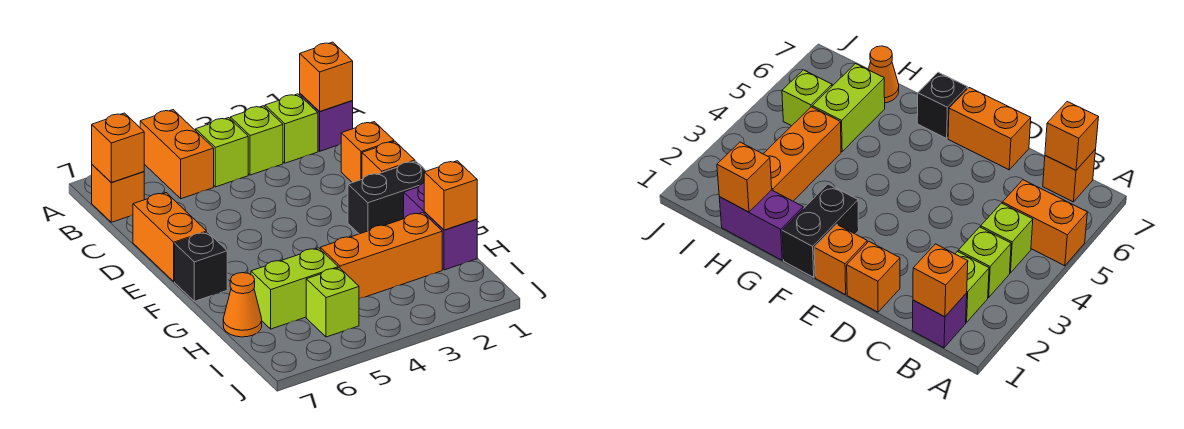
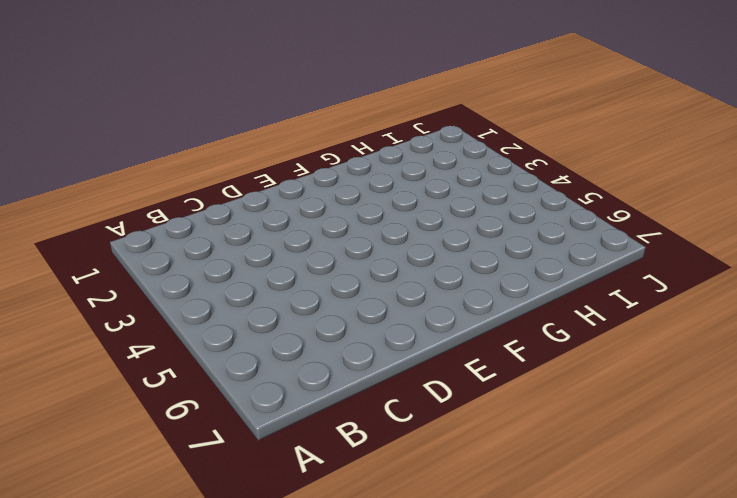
none -> orange 1x2 brick [140,110,214,199]
none -> purple 1x1 brick [300,94,353,151]
none -> lime 1x1 brick [265,94,318,163]

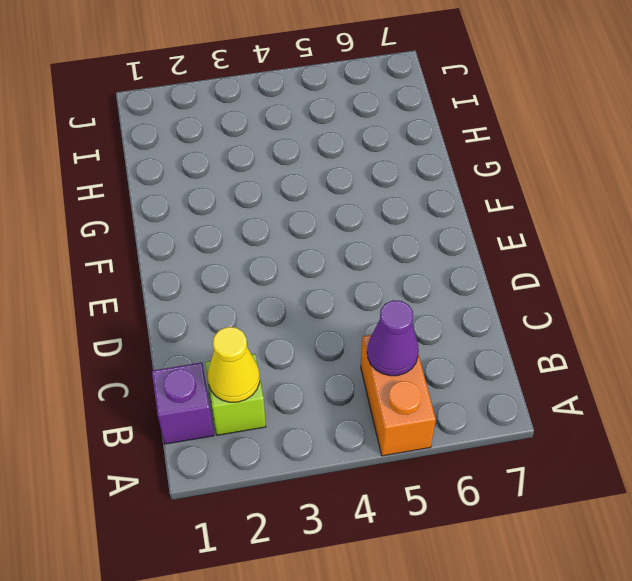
yellow 1x1 cone [207,327,260,402] -> none
purple 1x1 cone [367,300,419,376] -> none
none -> lime 1x1 brick [230,106,283,175]
none -> lime 1x1 brick [196,118,248,187]
none -> orange 1x1 brick [92,165,144,222]

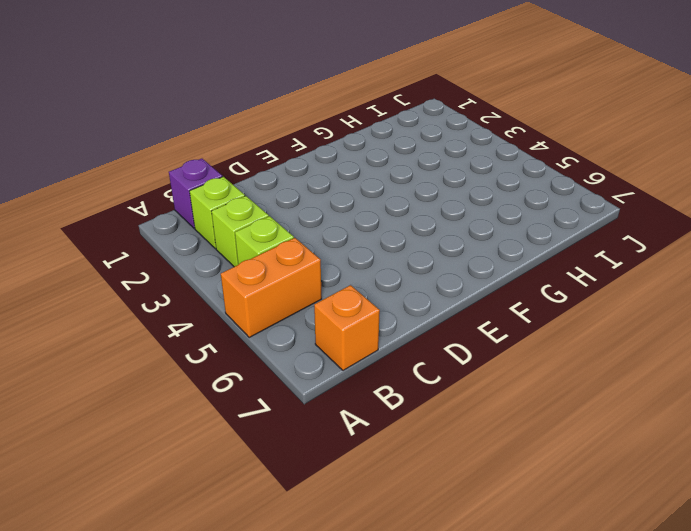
none -> orange 1x1 brick [341,122,394,183]
none -> orange 1x2 brick [133,193,207,282]
none -> orange 1x1 brick [362,141,415,179]

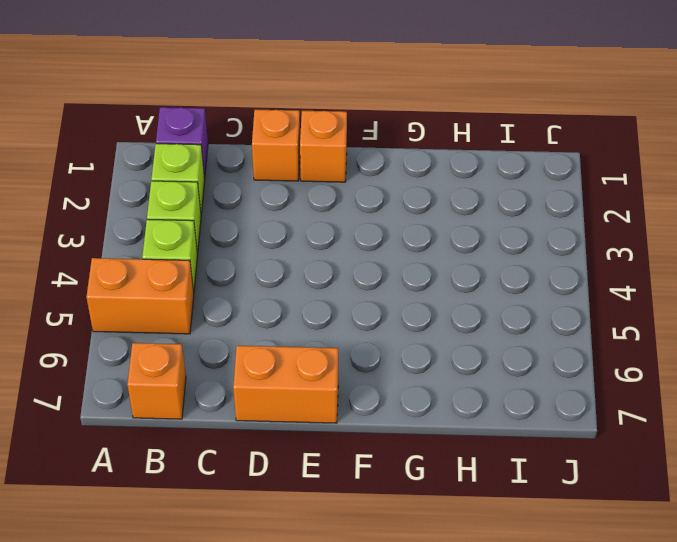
none -> black 1x2 brick [348,161,426,234]
none -> black 1x1 brick [175,232,227,301]
none -> purple 1x2 brick [404,183,477,270]

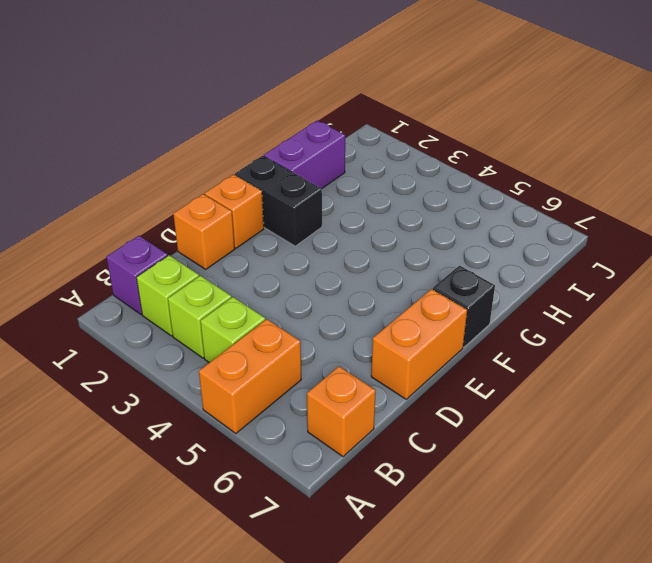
none -> orange 1x3 brick [320,212,442,299]
none -> lime 1x2 brick [251,248,338,329]
none -> orange 1x1 cone [223,273,262,337]

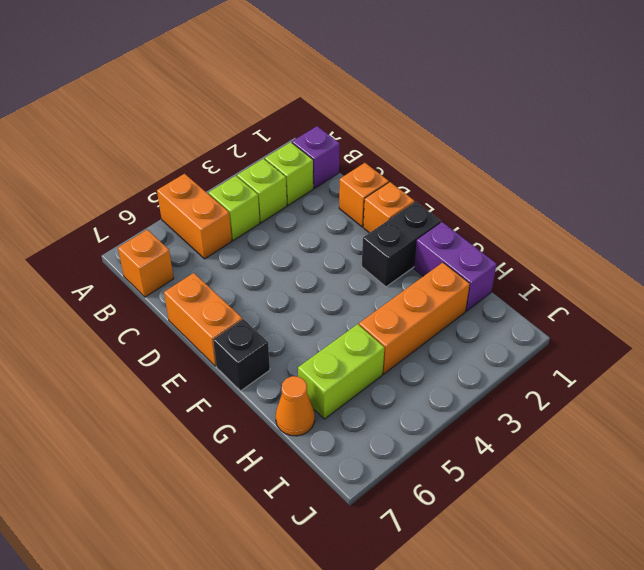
none -> lime 1x1 brick [306,268,359,337]
none -> orange 1x1 brick [300,42,353,112]
none -> orange 1x1 brick [92,113,144,182]

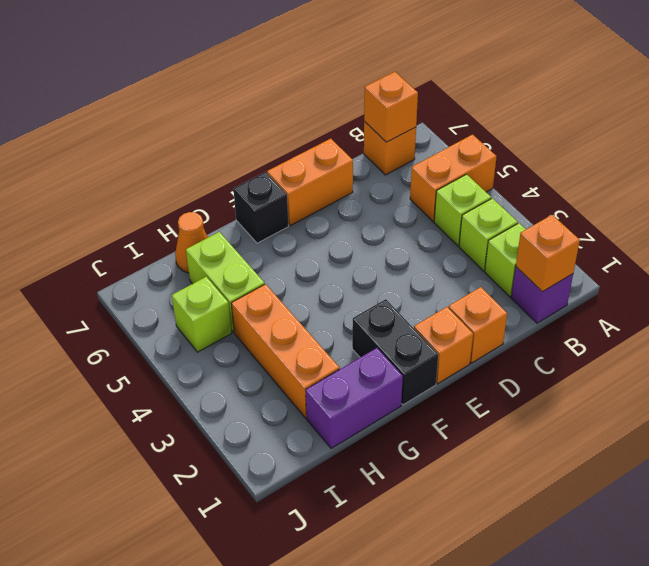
none -> orange 1x1 brick [424,161,477,230]

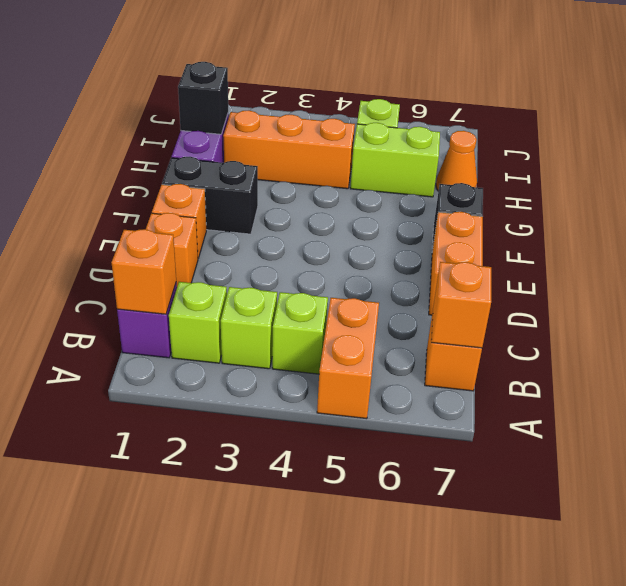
black 1x1 brick [178,62,228,134] -> orange 1x1 brick [424,161,477,230]

